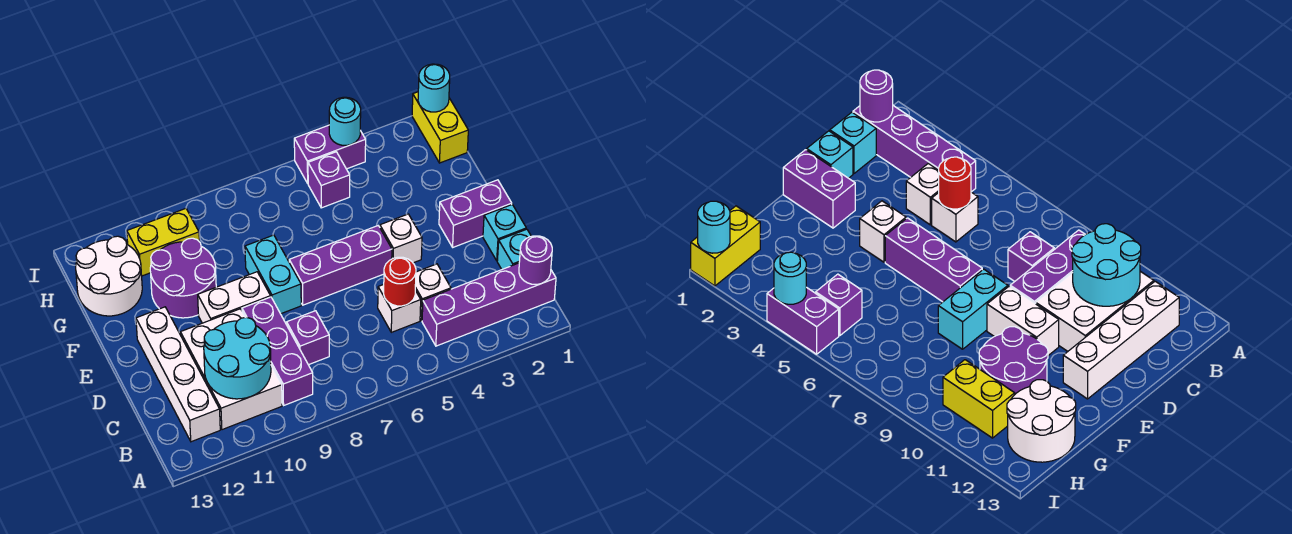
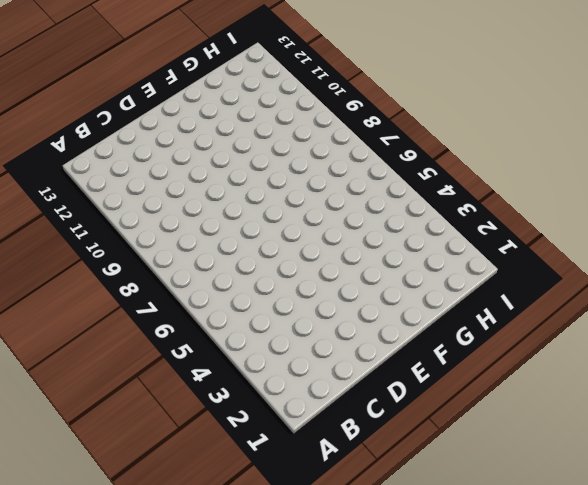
none -> purple 1x4 brick [422,263,556,346]
none -> purple 1x3 brick [242,297,313,405]
none -> white 2x3 brick [180,309,282,430]

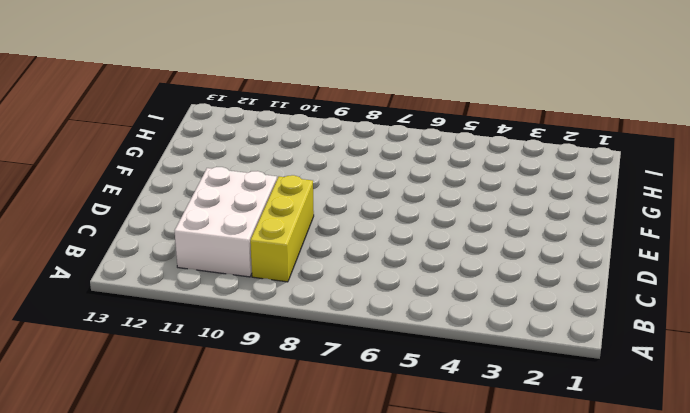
yellow 1x3 brick [250,175,314,282] -> purple 1x3 brick [242,297,313,405]
none -> purple 1x4 brick [422,263,556,346]
none -> white 1x4 brick [136,307,220,442]
none -> cyan 1x1 brick [497,229,531,269]

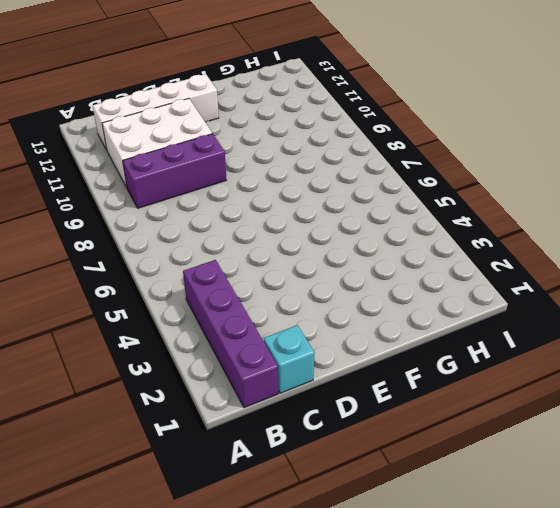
none -> white 1x1 brick [415,264,451,321]
none -> white 1x1 brick [378,284,421,332]
none -> purple 1x1 brick [287,311,329,365]

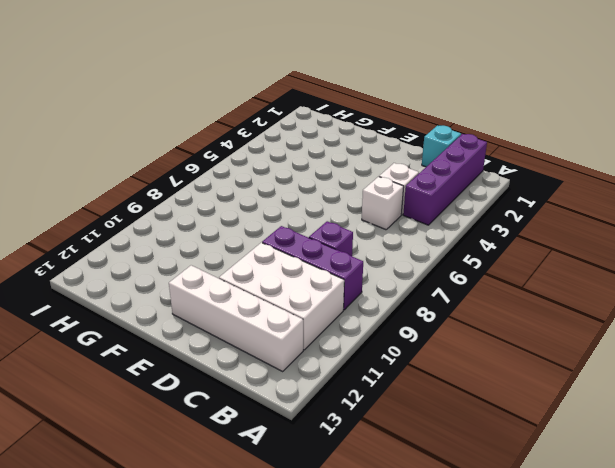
none -> cyan 1x1 brick [483,205,526,261]
none -> purple 1x2 brick [439,180,512,247]
none -> white 1x1 brick [380,214,422,263]

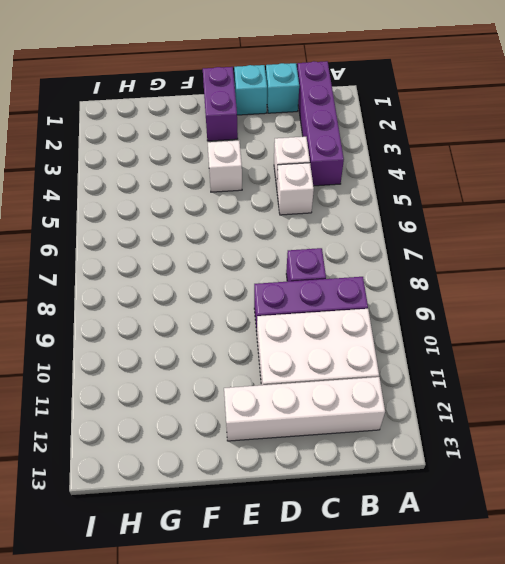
none -> purple 1x3 brick [289,226,392,305]
none -> cyan 1x2 brick [245,235,301,314]
none -> white 1x2 brick [198,272,271,323]

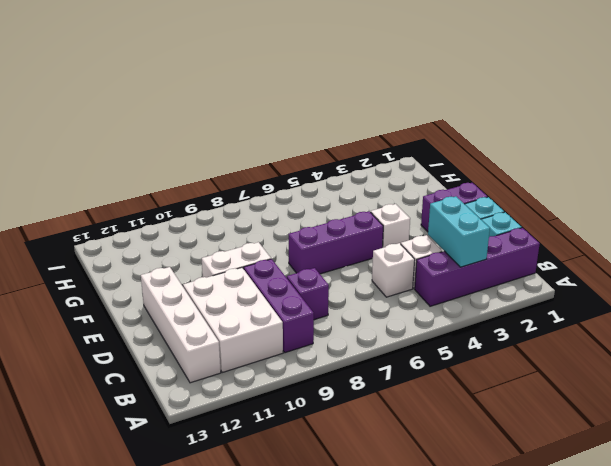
cyan 1x2 brick [428,196,490,267] -> cyan 1x2 brick moved to [245,235,301,314]
none -> purple 2x2 round brick [150,238,216,318]
none -> white 2x2 round brick [76,236,142,316]
none -> yellow 1x2 brick [412,92,468,163]

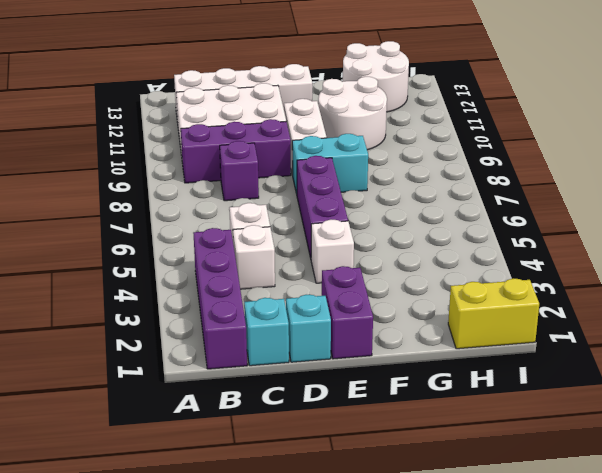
white 2x2 round brick [318,77,387,150] -> purple 2x2 round brick [150,238,216,318]
none -> purple 1x1 brick [308,152,350,208]
none -> yellow 1x2 brick [127,209,199,276]
none -> purple 1x2 brick [294,125,366,183]

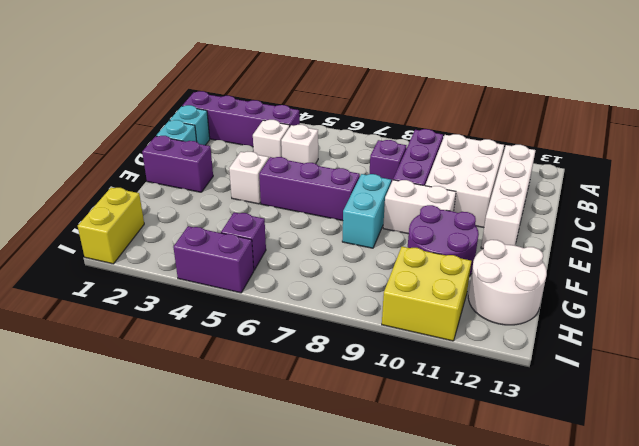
yellow 2x2 brick [382,247,471,341] -> yellow 1x2 brick [127,209,199,276]
none -> purple 1x1 round brick [519,236,552,284]
none -> cyan 2x2 round brick [204,317,271,399]
none -> red 1x1 round brick [384,257,416,306]

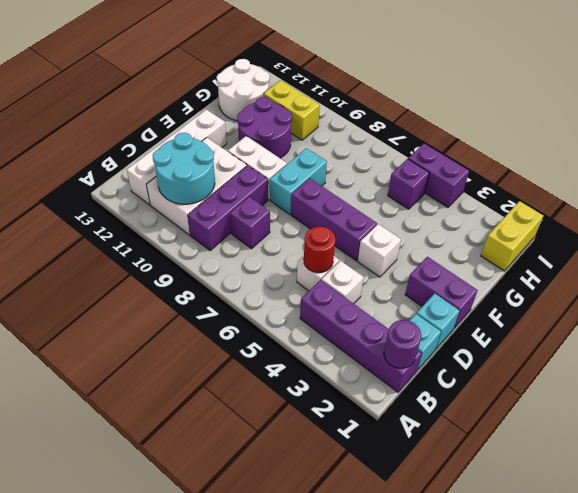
none -> cyan 1x1 round brick [418,64,450,112]
none -> cyan 1x1 round brick [329,97,361,145]

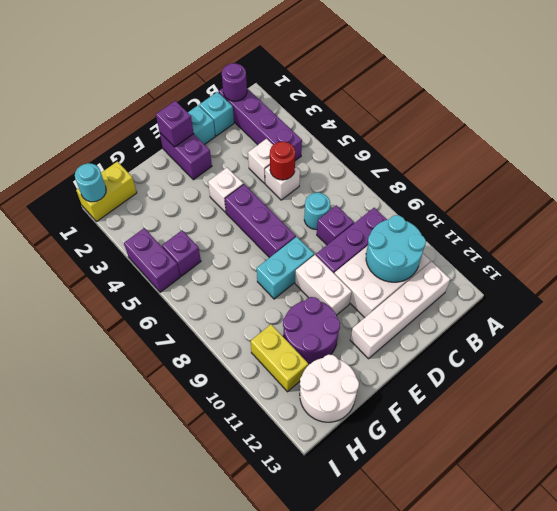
cyan 1x1 round brick [304,193,330,230] -> cyan 1x1 round brick moved to [329,97,361,145]
purple 1x1 brick [156,101,194,147] -> none

